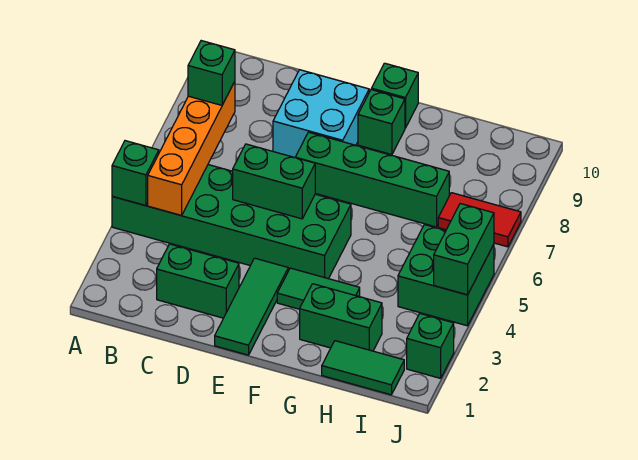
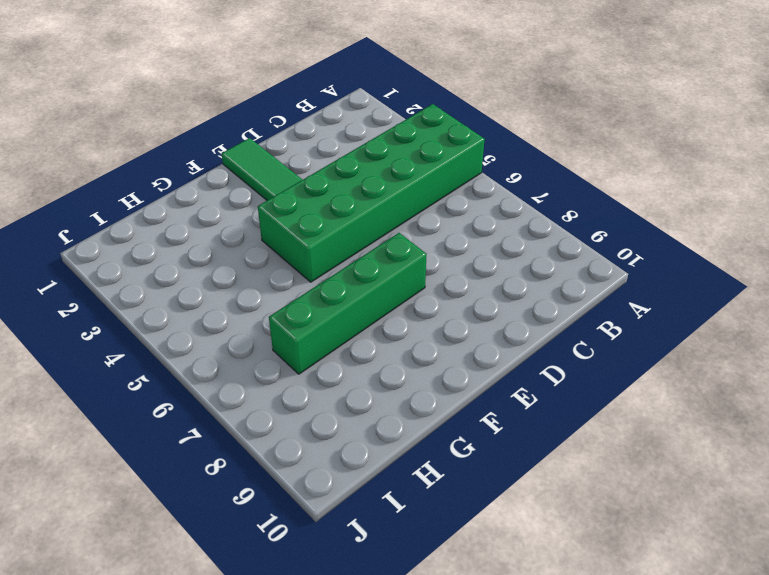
none -> green 1x2 brick [157,244,239,318]
none -> cyan 2x2 brick [273,70,369,158]
none -> green 1x2 tile [277,268,360,309]

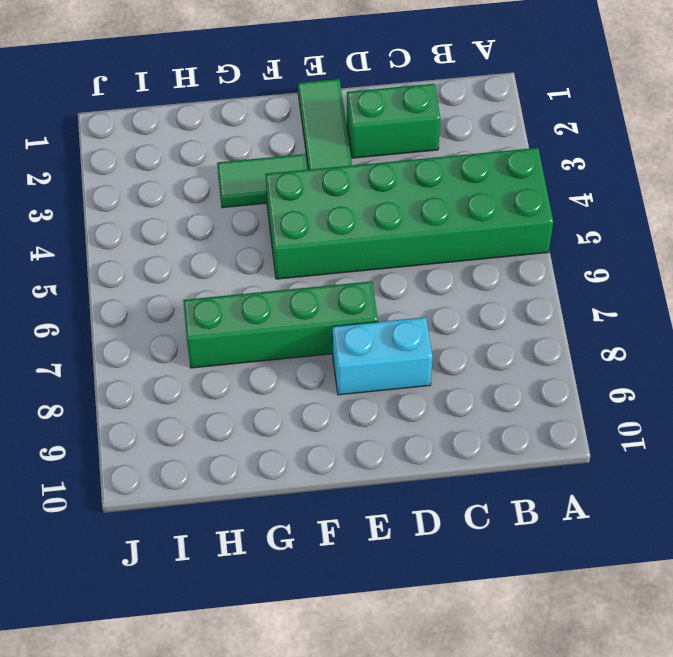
cyan 1x2 brick [332,317,433,395] -> cyan 2x2 brick [273,70,369,158]
none -> green 1x1 brick [358,90,405,155]
none -> green 1x1 brick [372,63,418,128]
none -> green 1x2 brick [300,284,382,351]

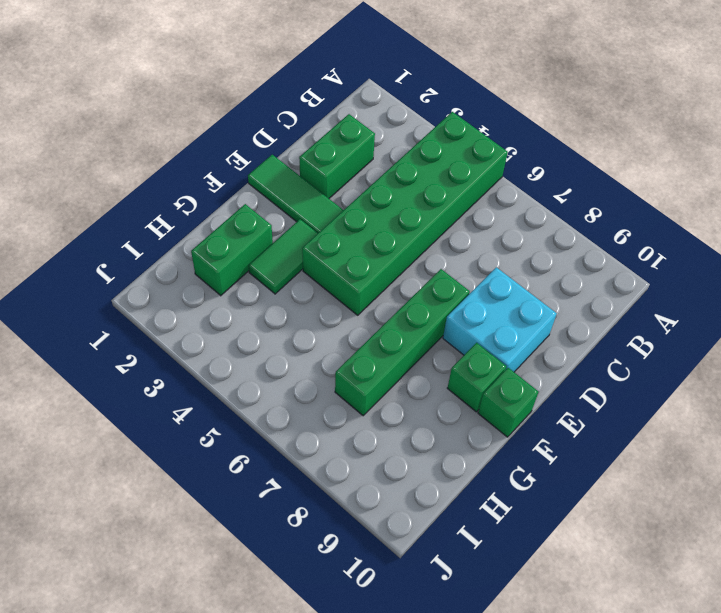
none -> green 1x2 tile [322,341,404,395]
none -> green 2x2 brick [398,225,494,326]
none -> red 1x2 tile [438,193,521,247]

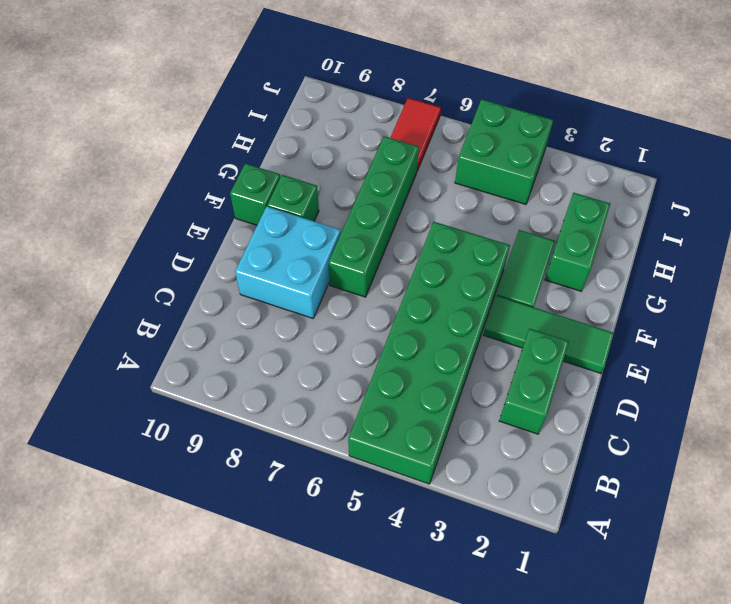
none -> green 1x2 tile [322,341,404,395]
none -> green 1x1 brick [407,314,454,378]
none -> green 1x1 brick [112,141,159,206]

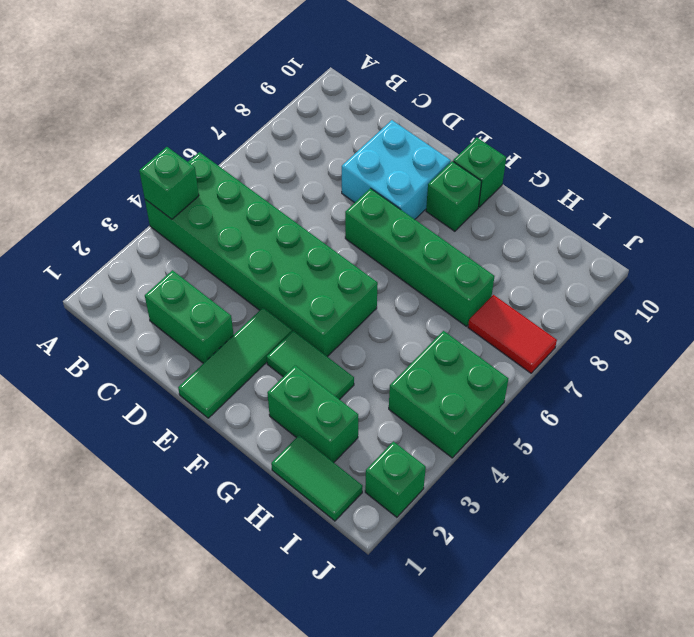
none -> orange 1x4 brick [148,82,235,215]
none -> green 1x2 brick [233,144,315,219]
none -> green 1x2 brick [434,204,494,295]

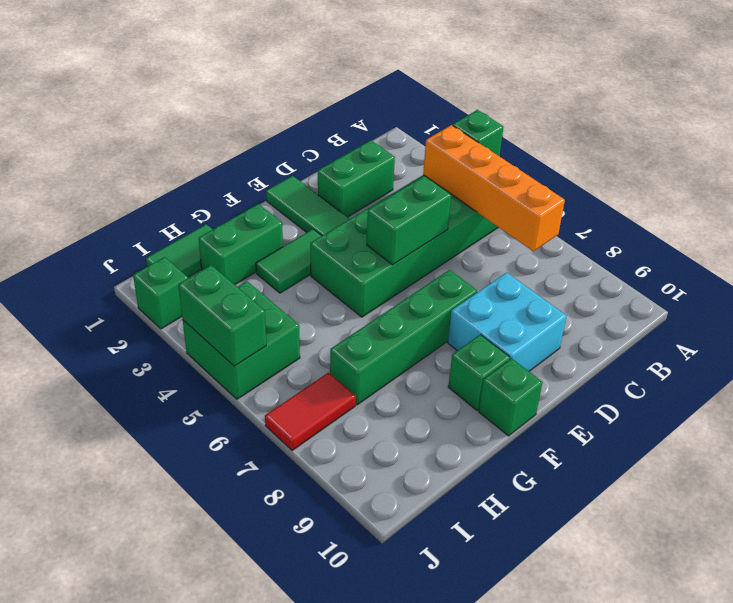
none -> green 1x1 brick [188,41,235,105]

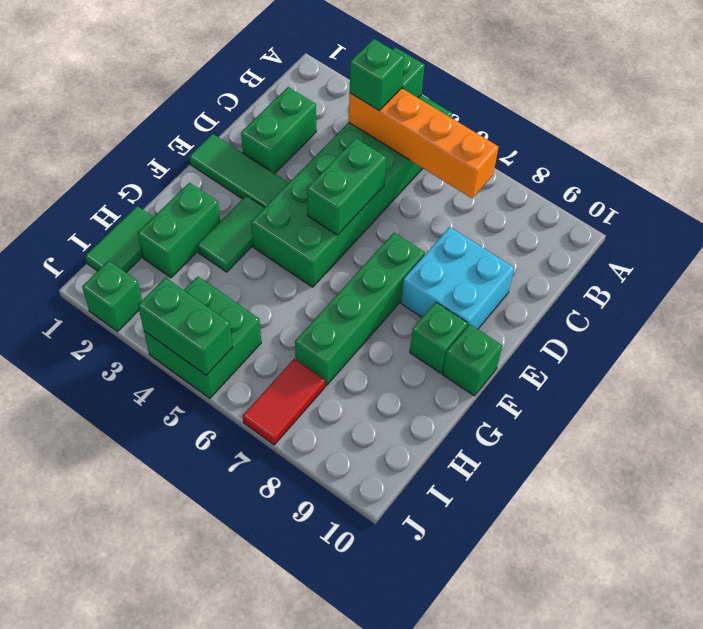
green 1x1 brick [350,39,404,110] -> green 1x1 brick moved to [188,41,235,105]

